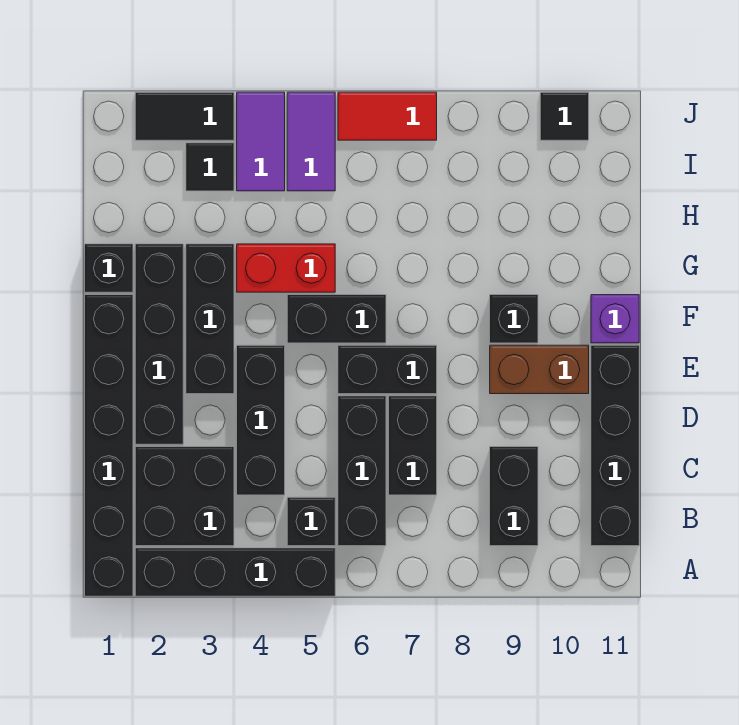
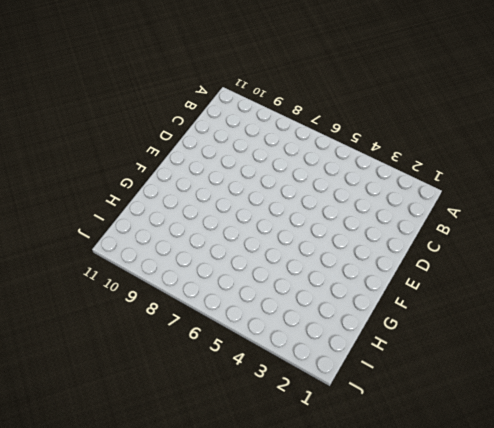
none -> black 1x6 brick [85,295,133,596]
none -> black 1x4 brick [135,548,335,596]
none -> black 2x2 brick [135,447,234,546]

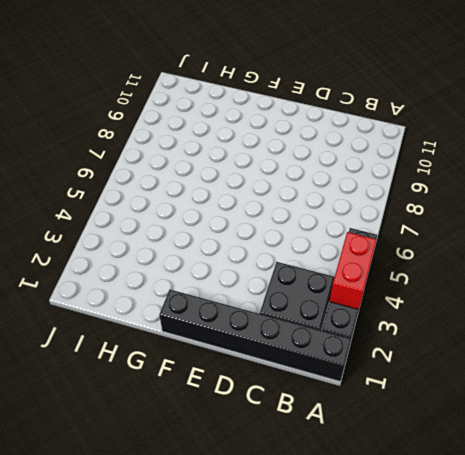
red 1x2 brick [329,232,377,310] -> red 1x2 brick moved to [237,244,335,292]
none -> black 1x1 brick [287,497,335,546]
none -> black 1x3 brick [338,396,386,546]
none -> black 1x2 brick [490,447,538,546]

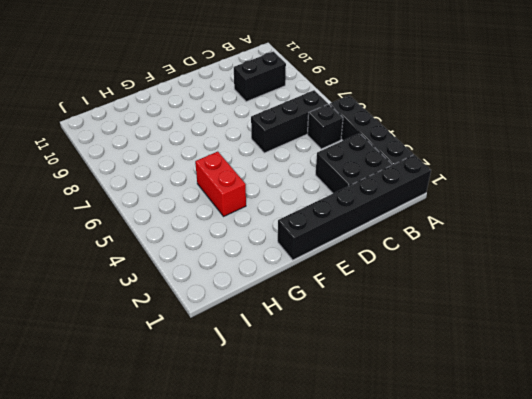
none -> black 1x4 brick [591,345,639,546]
none -> black 1x3 brick [237,345,285,495]
none -> black 1x2 brick [389,396,437,495]

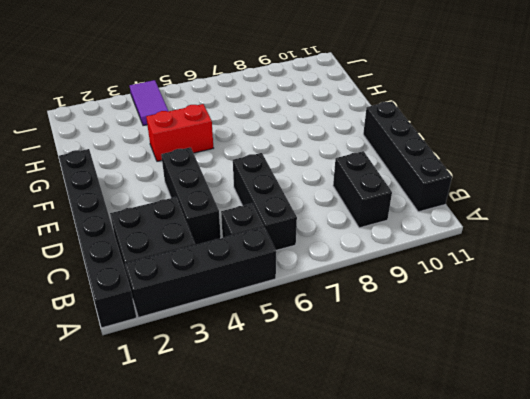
none -> black 1x2 brick [389,396,437,495]
none -> black 1x4 brick [135,244,183,444]
none -> black 1x3 brick [186,244,234,394]

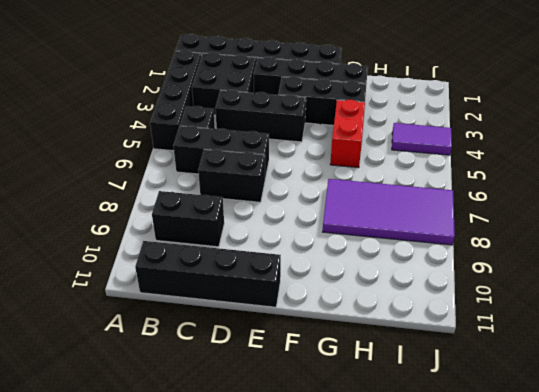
purple 2x4 tile [323,179,455,245] -> red 1x2 tile [338,92,437,140]
none -> black 1x2 brick [338,345,437,394]
none -> brown 1x2 brick [490,345,589,394]
none -> black 1x2 brick [287,295,386,343]

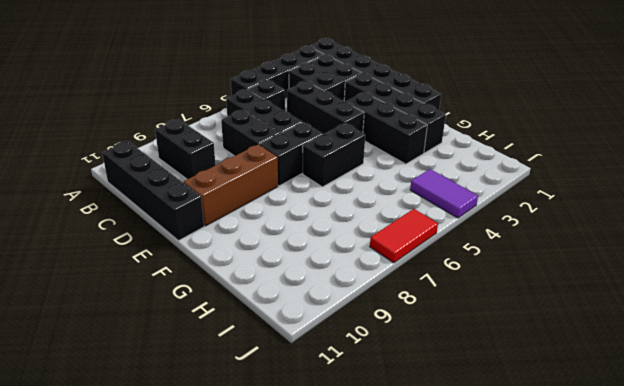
brown 1x3 brick [184,145,278,226] -> brown 1x2 brick [490,345,589,394]
none -> black 1x1 brick [490,295,538,343]
none -> purple 1x1 brick [591,295,639,343]
none -> black 1x1 brick [85,244,133,292]

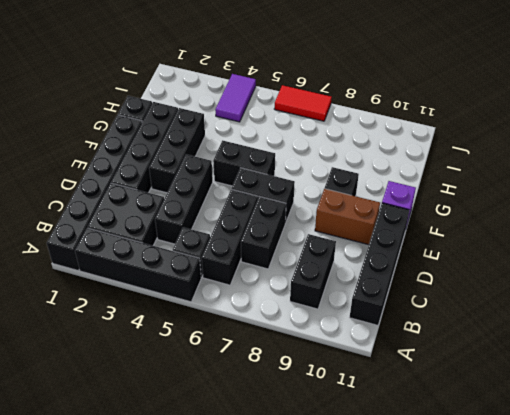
none -> red 1x2 brick [237,244,335,292]
none -> black 1x1 tile [186,143,234,191]
none -> purple 1x2 tile [287,92,335,191]

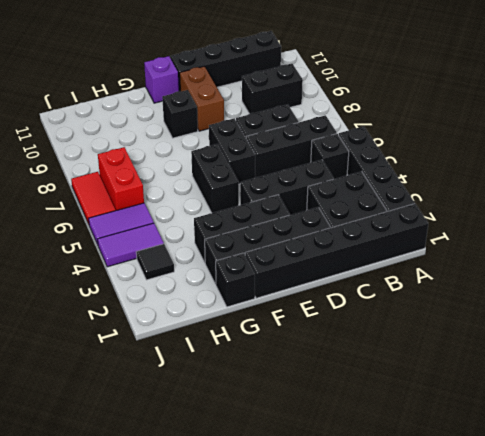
red 1x2 brick [98,147,144,210] -> red 1x2 brick moved to [237,244,335,292]
none -> black 1x2 tile [135,92,234,140]
none -> black 1x1 tile [540,92,589,140]

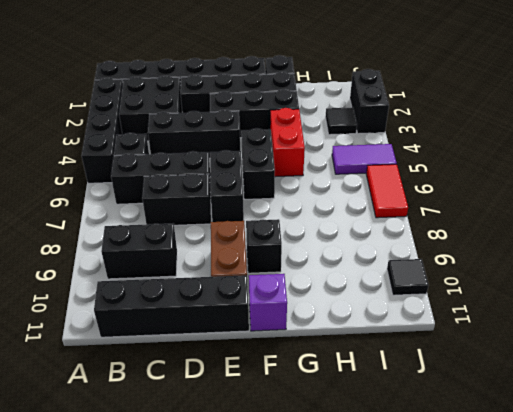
black 1x2 brick [350,69,389,134] -> black 1x2 tile [135,92,234,140]
none -> purple 1x2 tile [237,92,285,191]

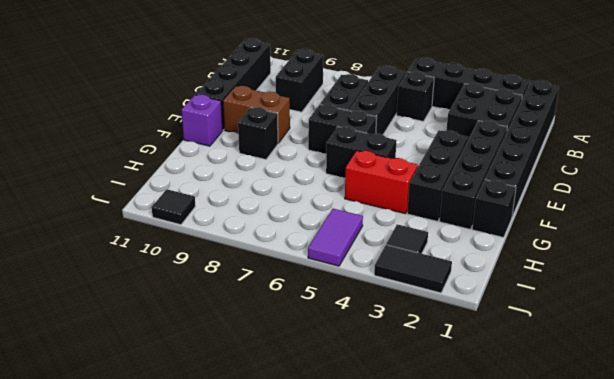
none -> black 1x3 brick [237,345,285,495]
none -> purple 1x2 tile [237,92,285,191]
none -> red 1x2 tile [338,92,437,140]

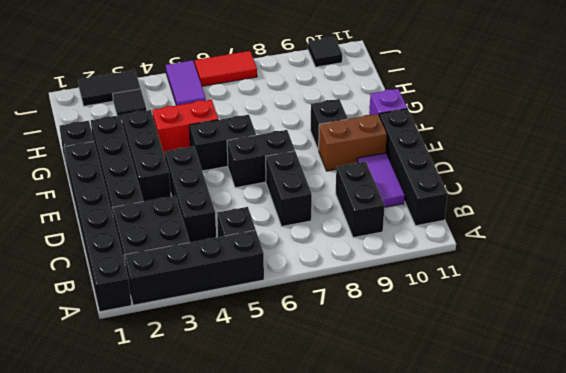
purple 1x2 tile [357,153,405,207] -> purple 1x2 tile moved to [237,92,285,191]
none -> black 1x3 brick [338,396,386,546]

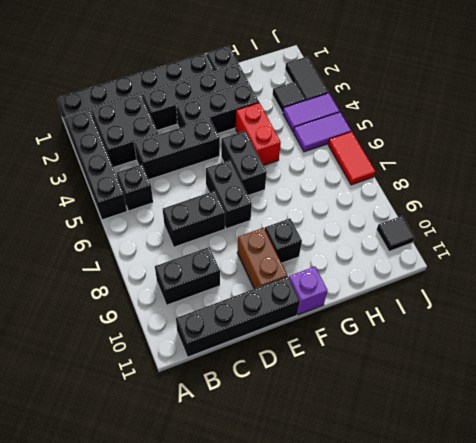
none -> black 1x3 brick [338,396,386,546]

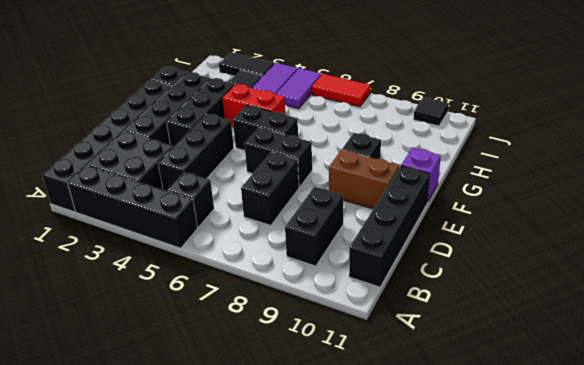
none -> black 1x3 brick [338,396,386,546]

